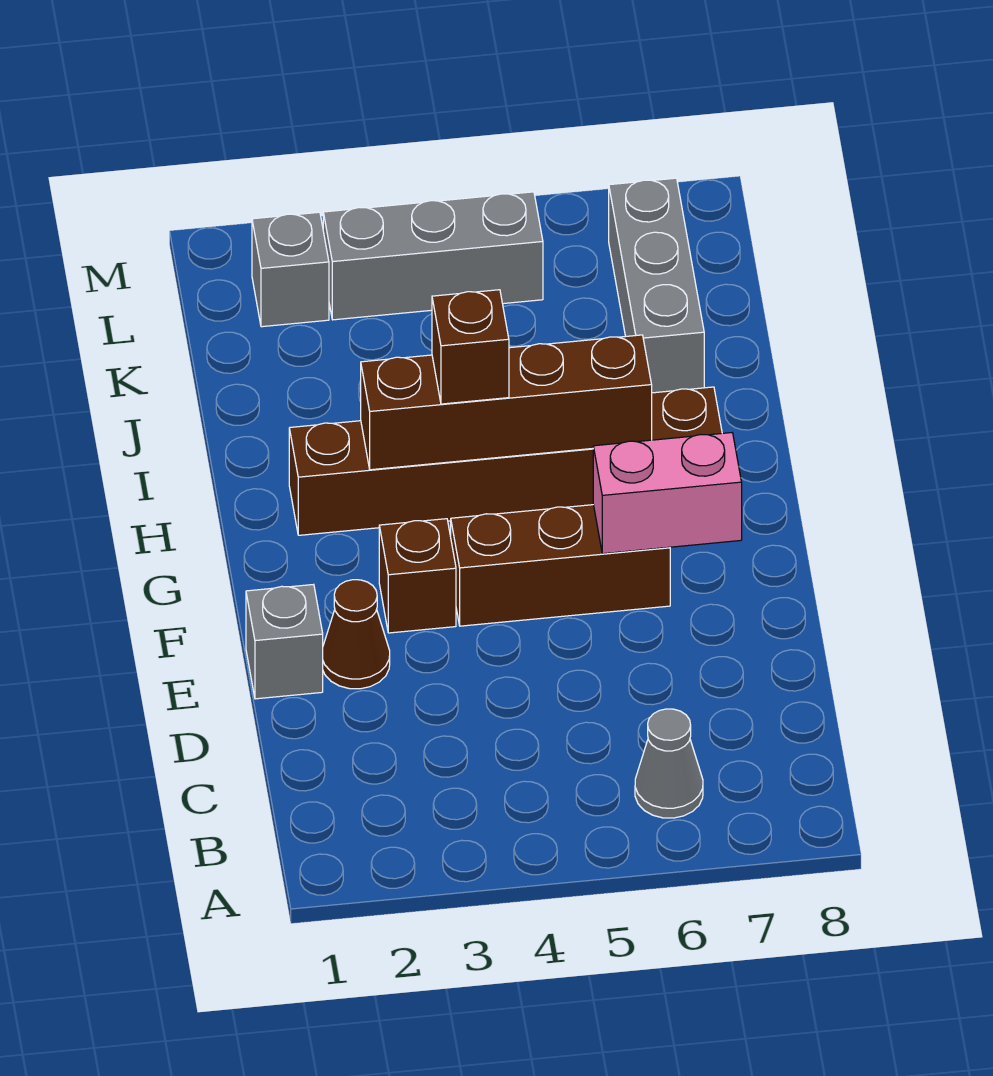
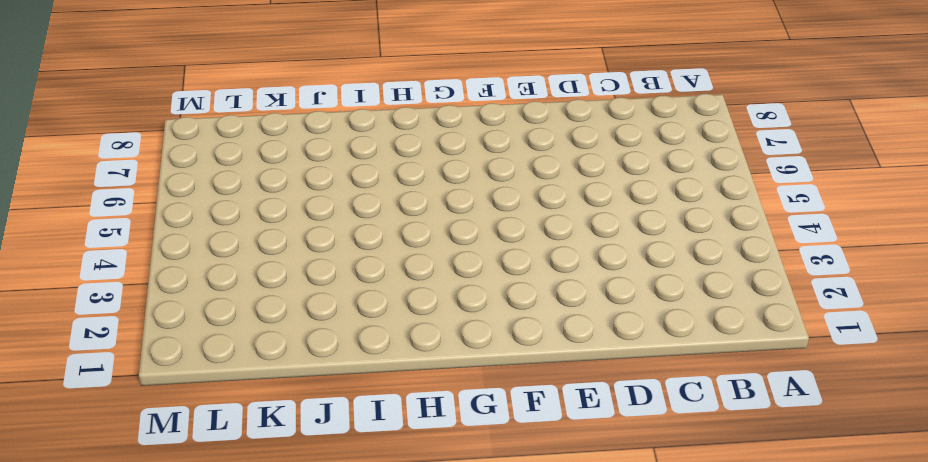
none -> grey 1x1 cone [635,709,703,818]
none -> grey 1x1 brick [246,584,323,699]
none -> brown 1x1 cone [323,580,390,689]

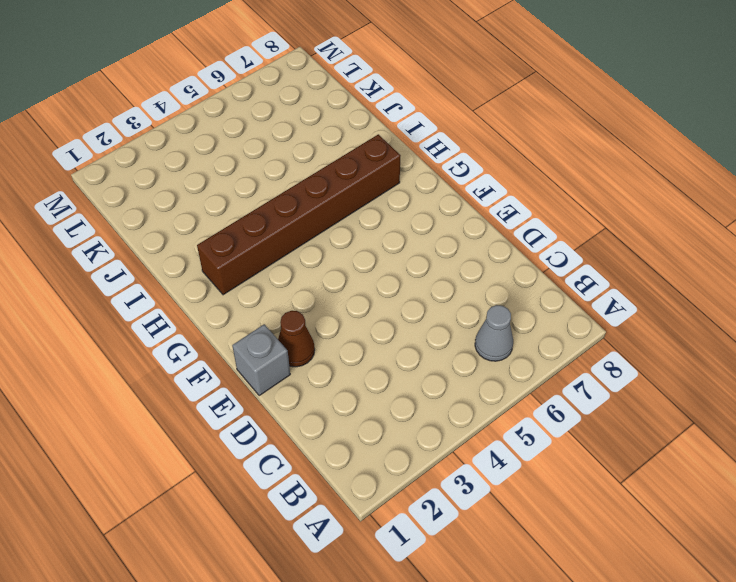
none -> brown 1x1 brick [379,519,456,633]
none -> brown 1x3 brick [451,505,670,626]
none -> grey 1x3 brick [609,178,704,393]

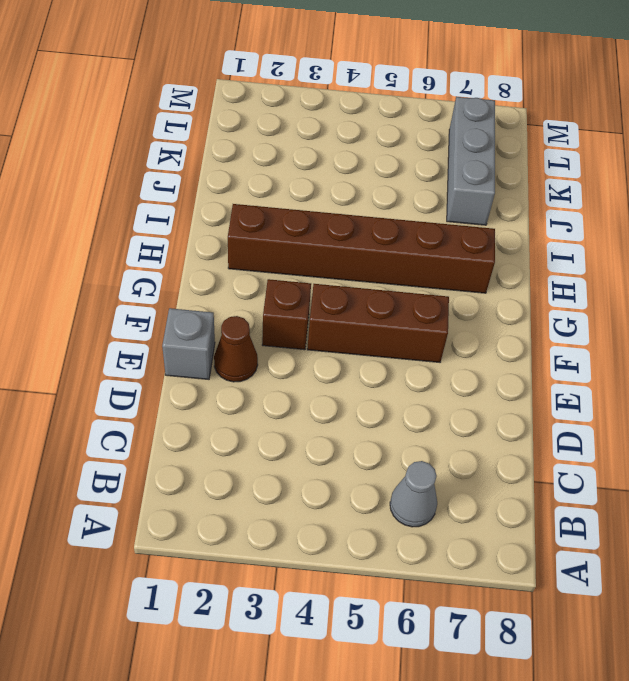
none -> grey 1x1 brick [252,212,329,327]
none -> grey 1x3 brick [323,192,543,320]
none -> pink 1x2 brick [593,433,742,554]

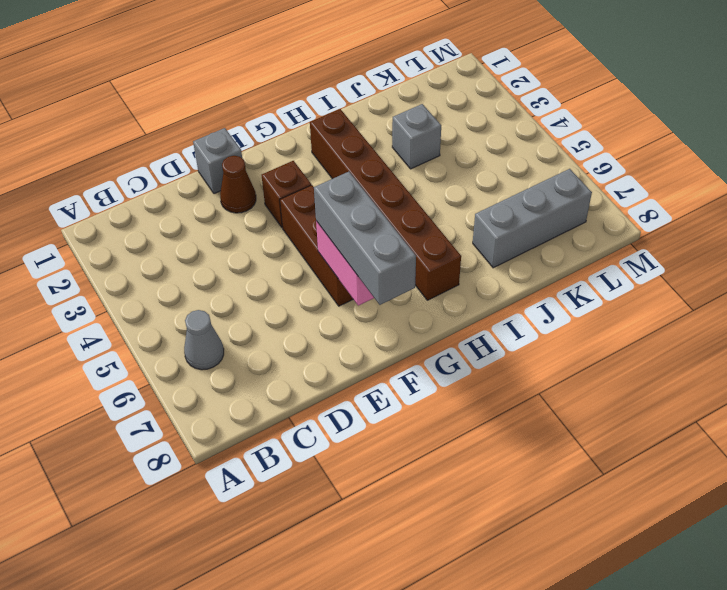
grey 1x3 brick [314,172,416,305] -> grey 1x3 brick moved to [323,192,543,320]
grey 1x1 brick [392,104,441,169] -> grey 1x1 brick moved to [252,212,329,327]
none -> brown 1x4 brick [361,335,652,470]
none -> brown 1x1 brick [432,290,509,404]

